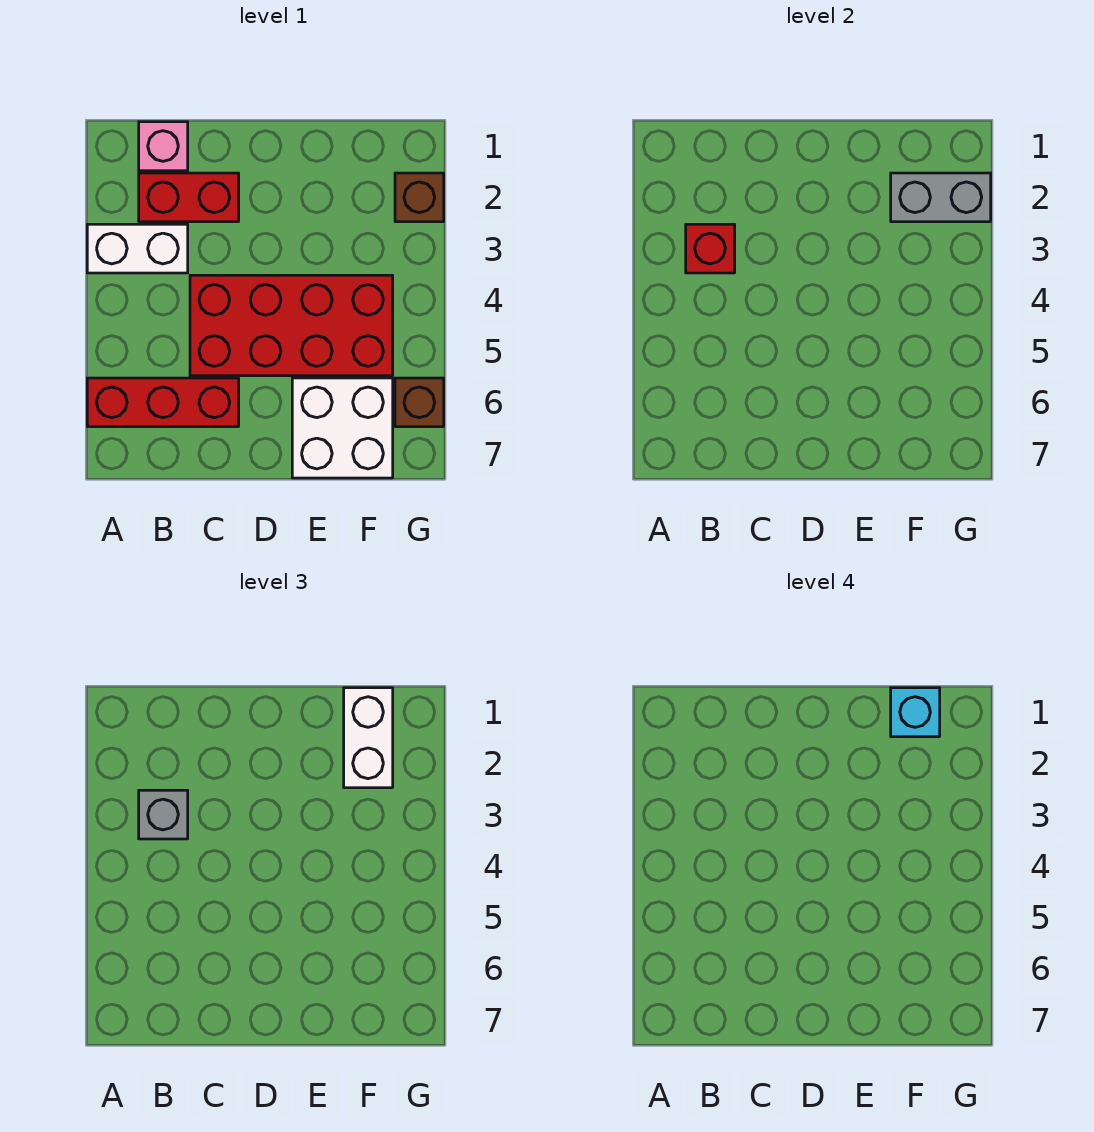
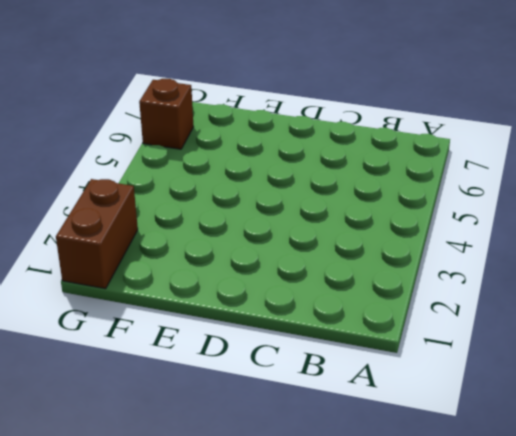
brown 1x2 brick [56,179,138,289] -> brown 1x1 brick [395,173,444,222]
none -> white 1x2 brick [87,224,188,273]
none -> red 1x3 brick [87,378,239,427]
none -> pink 1x1 brick [139,122,188,171]

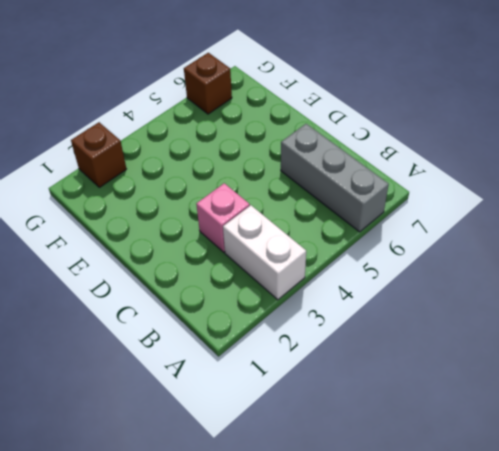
grey 1x3 brick [281,124,389,232] -> red 1x3 brick [87,378,239,427]
pink 1x1 brick [196,183,250,252] -> pink 1x1 brick moved to [139,122,188,171]
none -> red 1x2 brick [139,173,239,222]
none -> red 2x4 brick [190,275,393,376]
none -> white 2x2 brick [292,378,393,478]

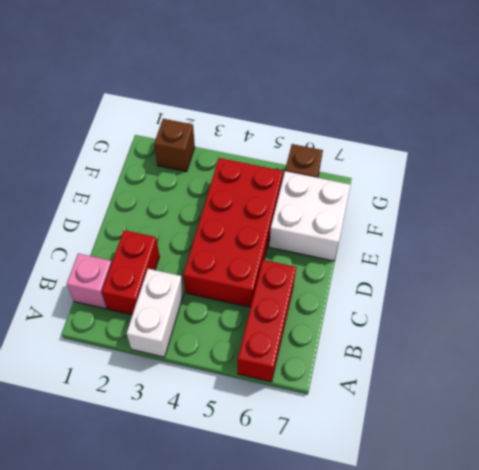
none -> red 1x1 brick [686,224,735,273]
none -> grey 1x2 brick [891,173,991,222]
none -> grey 1x1 brick [139,790,188,839]

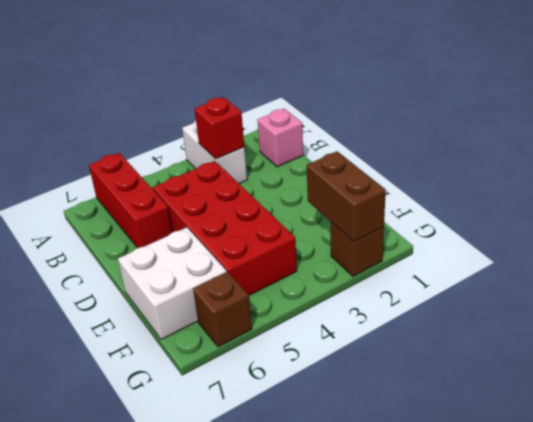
brown 1x2 brick [307,151,386,242] -> grey 1x2 brick [891,173,991,222]
none -> red 1x2 brick [139,173,239,222]
none -> grey 1x1 brick [139,790,188,839]
none -> white 1x2 brick [344,688,393,788]

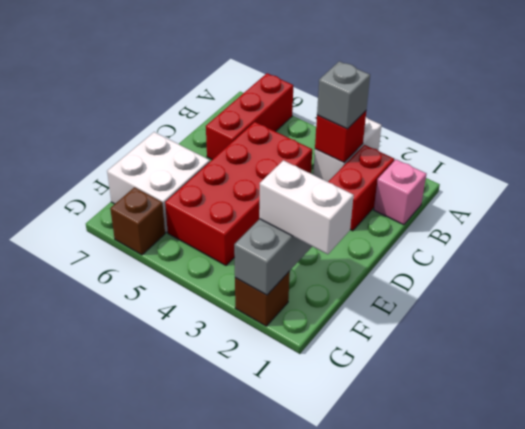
none -> cyan 1x1 brick [891,688,940,737]

